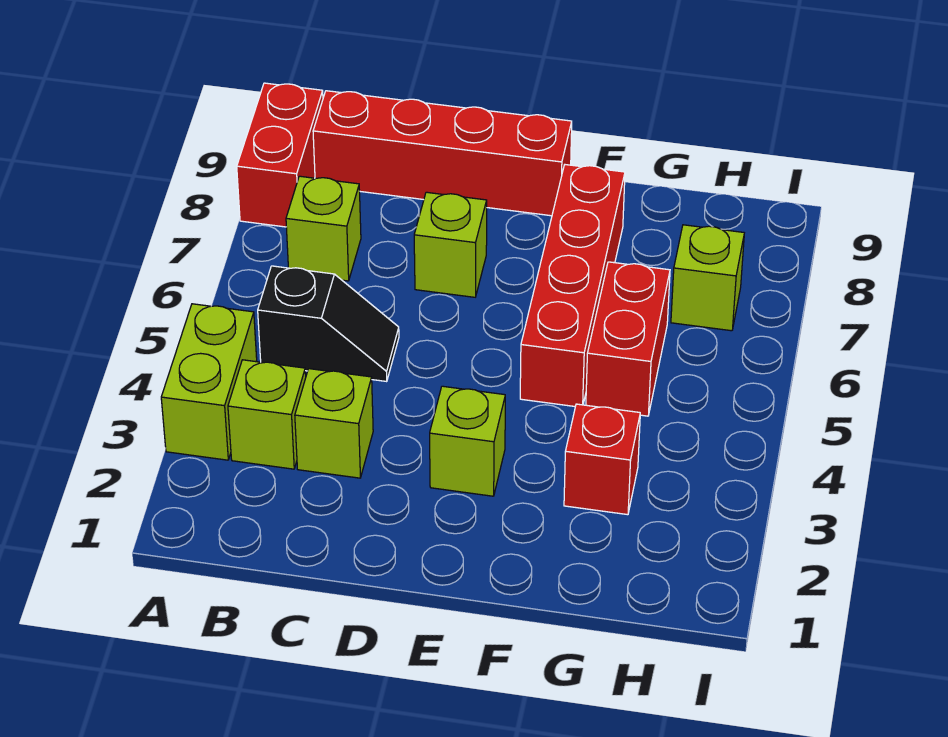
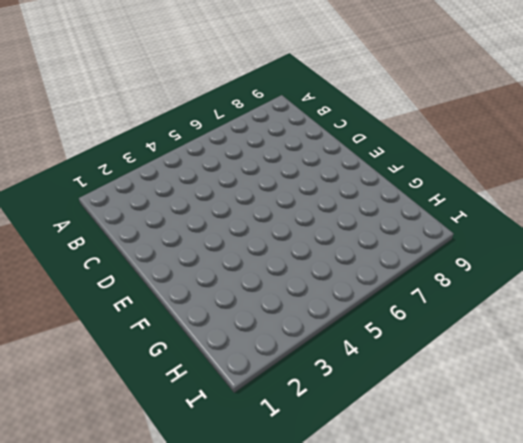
none -> lime 1x2 brick [161,304,257,460]
none -> red 1x2 brick [237,83,323,227]
none -> lime 1x1 brick [228,360,306,469]

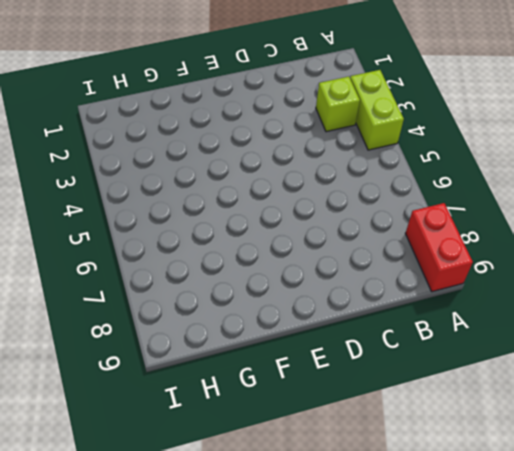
none -> black 1x2 slope [258,266,399,382]
none -> lime 1x1 brick [286,176,361,281]
none -> red 1x4 brick [313,91,572,216]

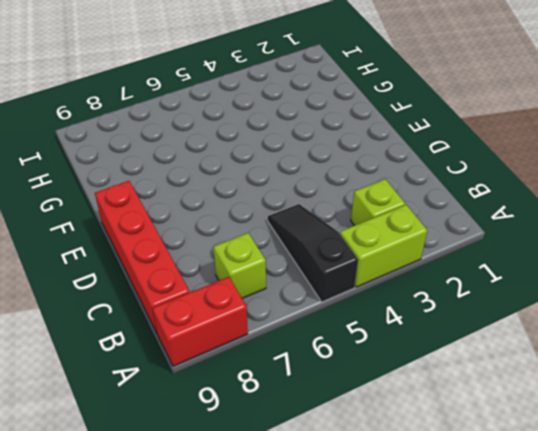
black 1x3 slope [268,204,358,302] -> black 1x2 slope [258,266,399,382]
none -> lime 1x1 brick [295,369,373,478]
none -> lime 1x1 brick [414,192,487,297]
none -> lime 1x1 brick [430,386,505,496]

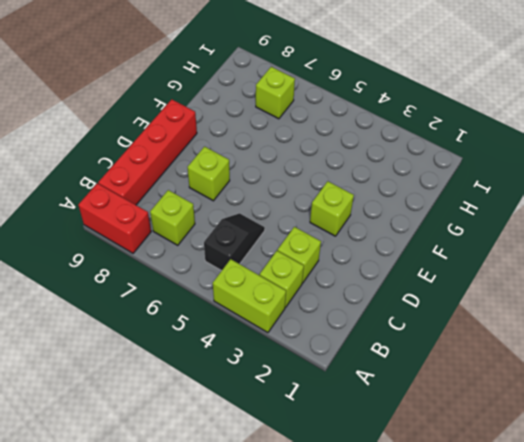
none -> red 1x4 brick [520,165,625,406]
none -> red 1x1 brick [564,404,640,515]
none -> red 1x2 brick [586,262,670,416]

